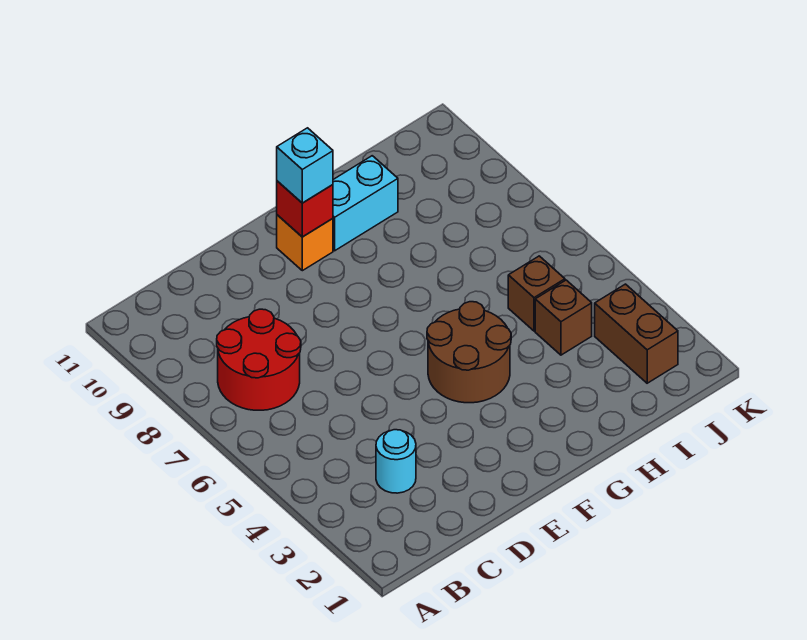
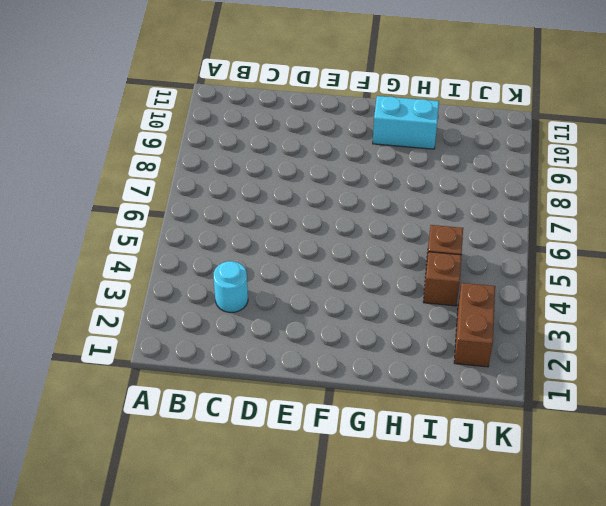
none -> red 2x2 round brick [217,309,301,410]
none -> brown 2x2 round brick [427,302,511,403]

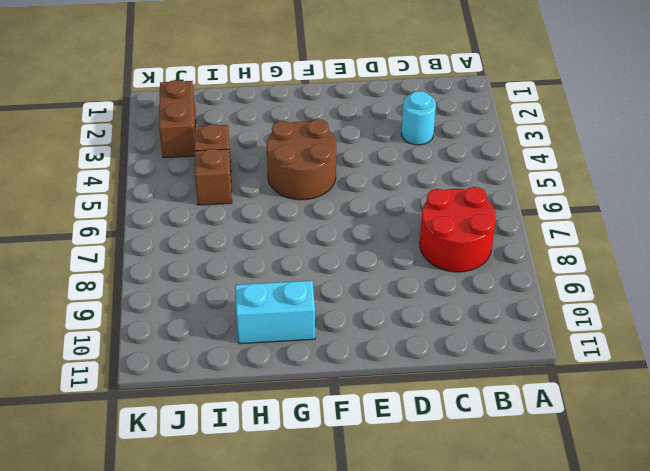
none -> orange 1x1 brick [277,215,333,271]
none -> red 1x1 brick [277,181,333,237]

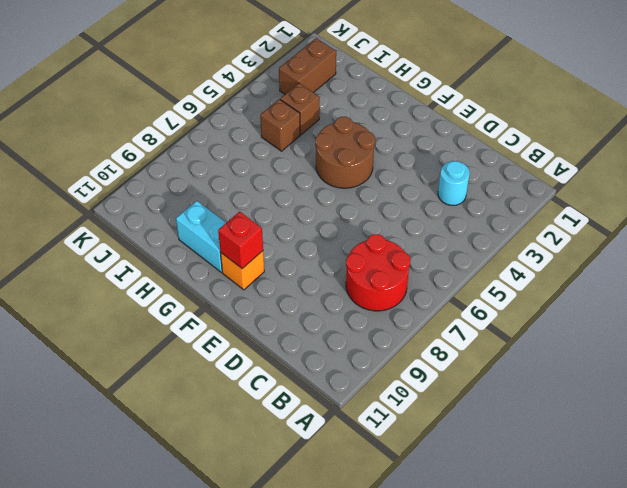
none -> cyan 1x1 brick [277,128,333,203]

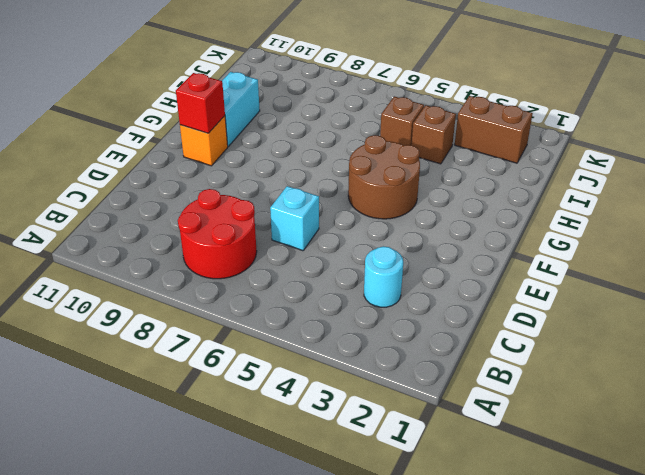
cyan 1x1 brick [270,186,319,251] -> cyan 1x1 brick moved to [277,128,333,203]

